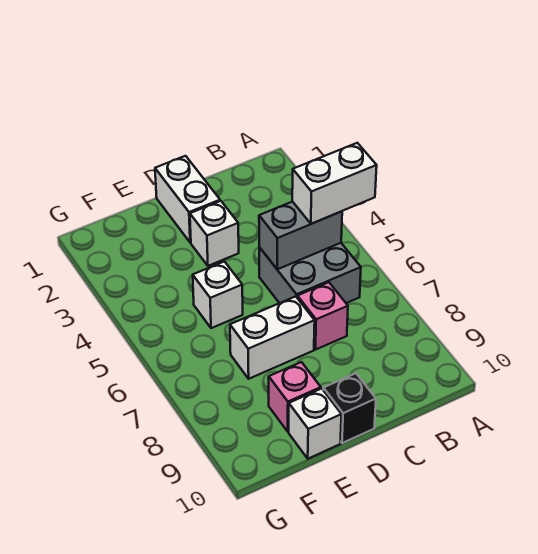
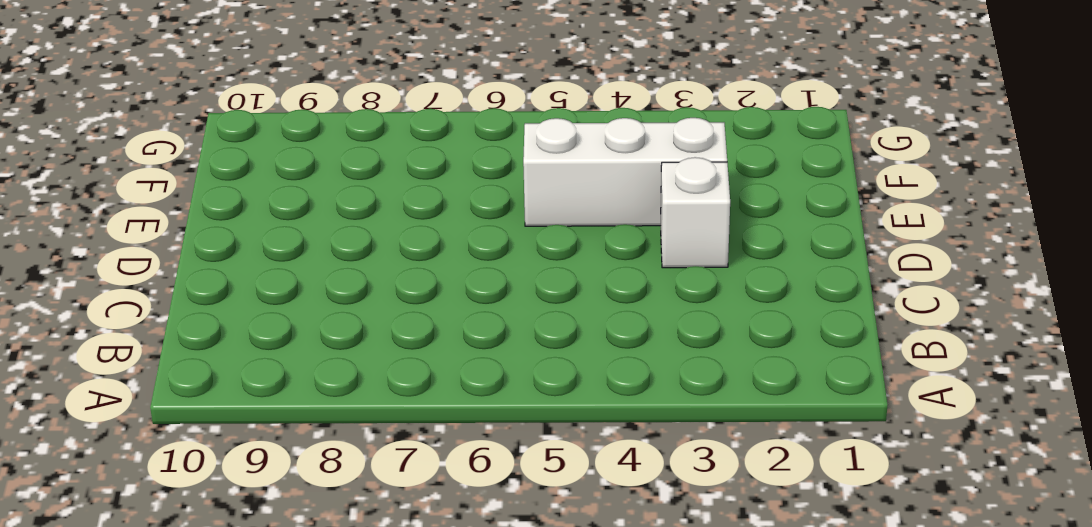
white 1x3 brick [523,118,727,226] -> white 1x1 brick [193,261,243,328]
none -> grey 2x2 brick [259,243,361,303]
none -> pink 1x1 brick [297,282,348,349]

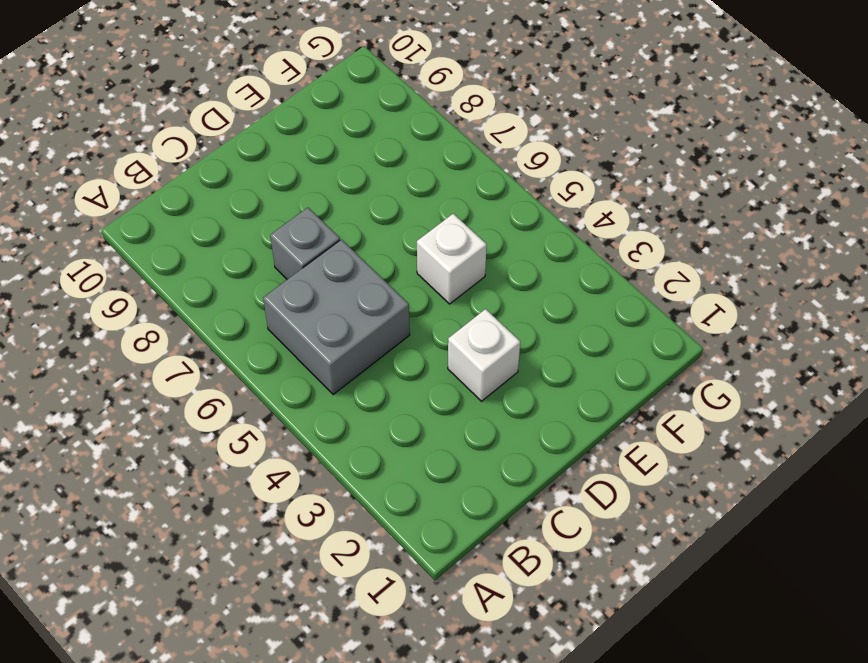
grey 1x1 brick [270,208,340,279] -> pink 1x1 brick [297,282,348,349]
none -> white 1x2 brick [155,156,220,243]
none -> white 1x2 brick [230,296,315,379]

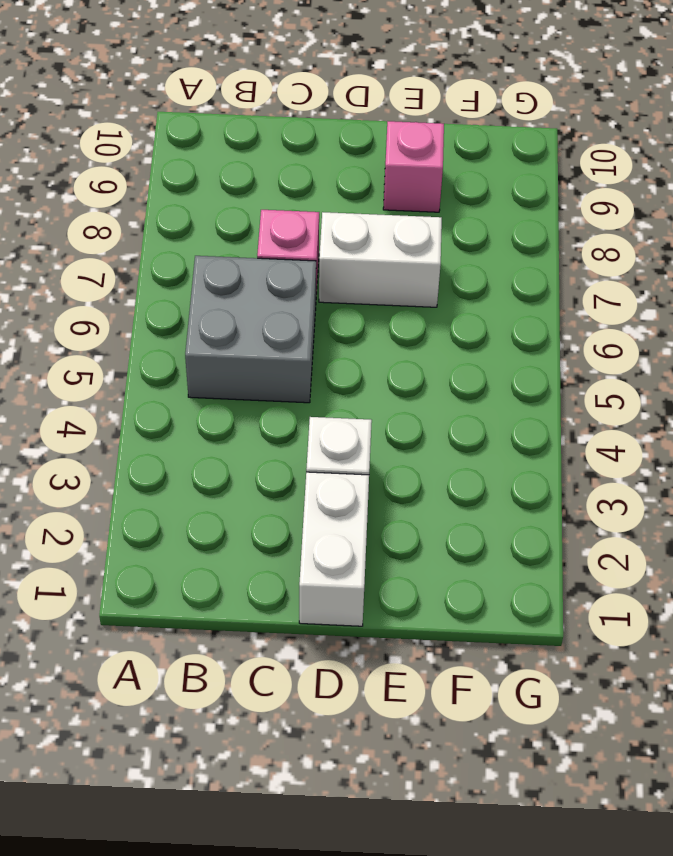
none -> black 1x1 brick [323,373,376,443]
none -> white 1x1 brick [193,261,243,328]

